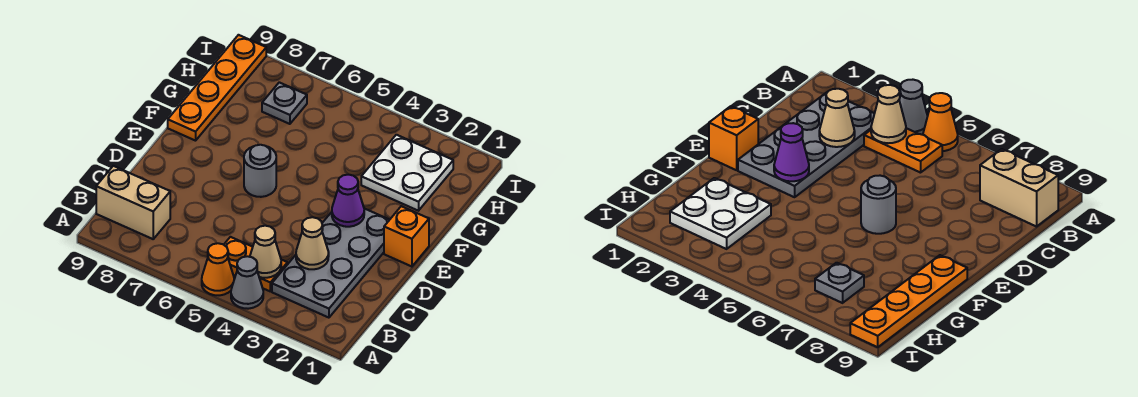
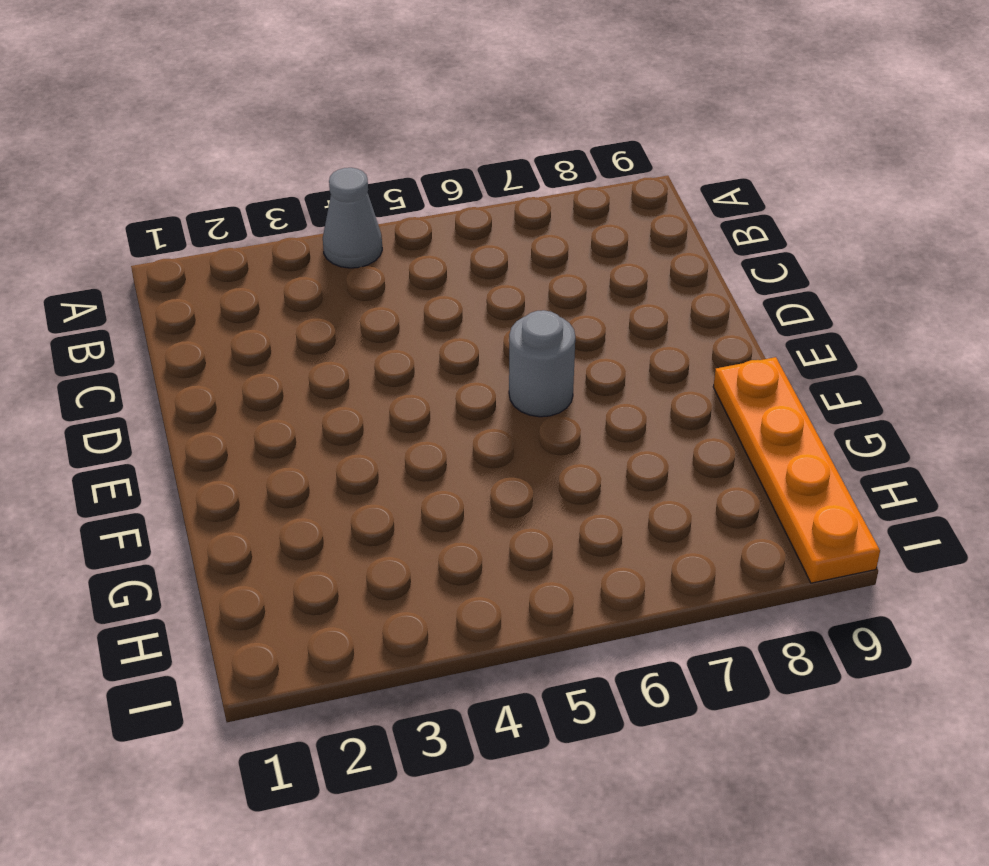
none -> orange 1x1 cone [202,243,234,295]
none -> grey 2x4 plate [272,208,389,318]
none -> orange 1x2 plate [224,237,288,291]

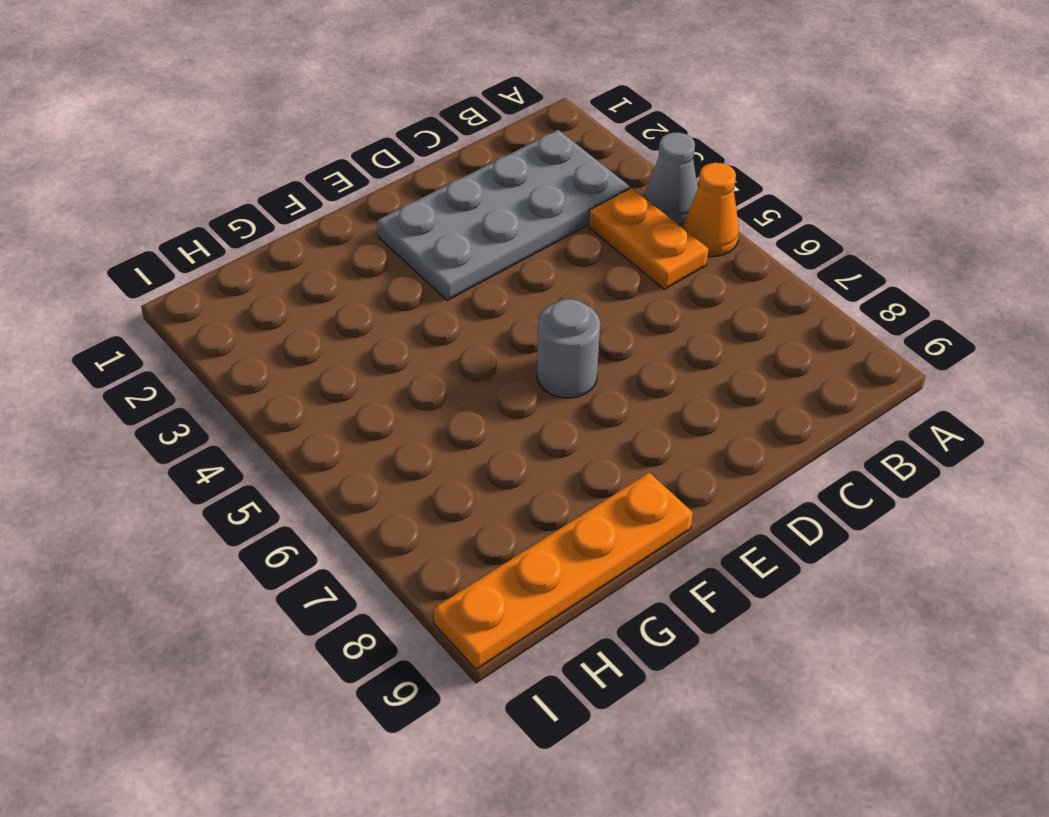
none -> tan 1x2 brick [96,166,170,239]
none -> orange 1x1 brick [384,206,429,267]
none -> white 2x2 plate [361,135,453,211]

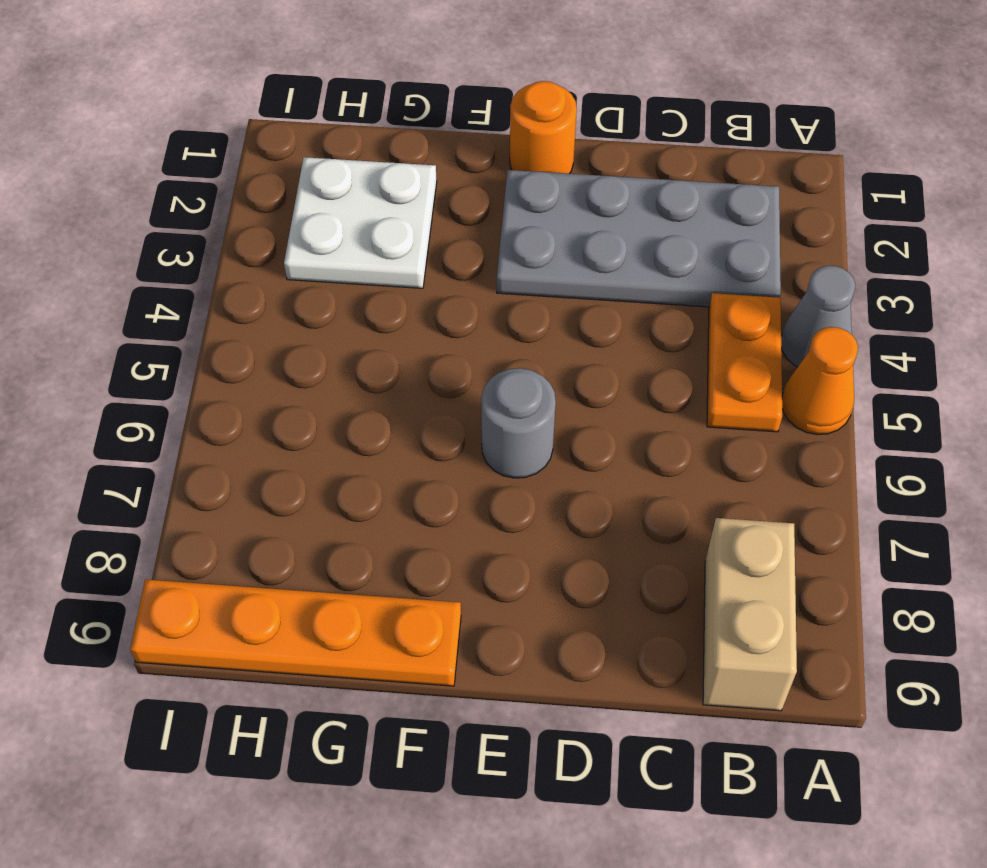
orange 1x1 round brick [510,81,577,174] -> orange 1x1 brick [384,206,429,267]
none -> grey 1x1 plate [262,82,307,124]
none -> tan 1x1 cone [250,226,281,278]
none -> tan 1x1 cone [296,217,329,269]

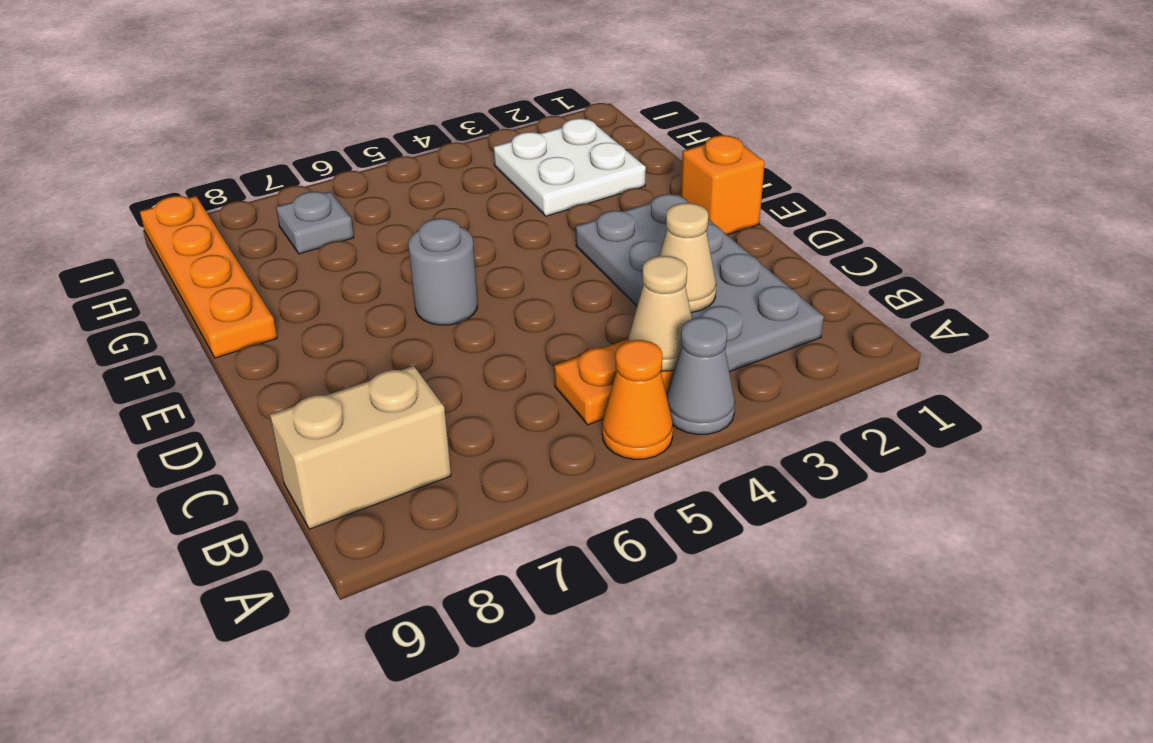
none -> purple 1x1 cone [332,175,364,227]

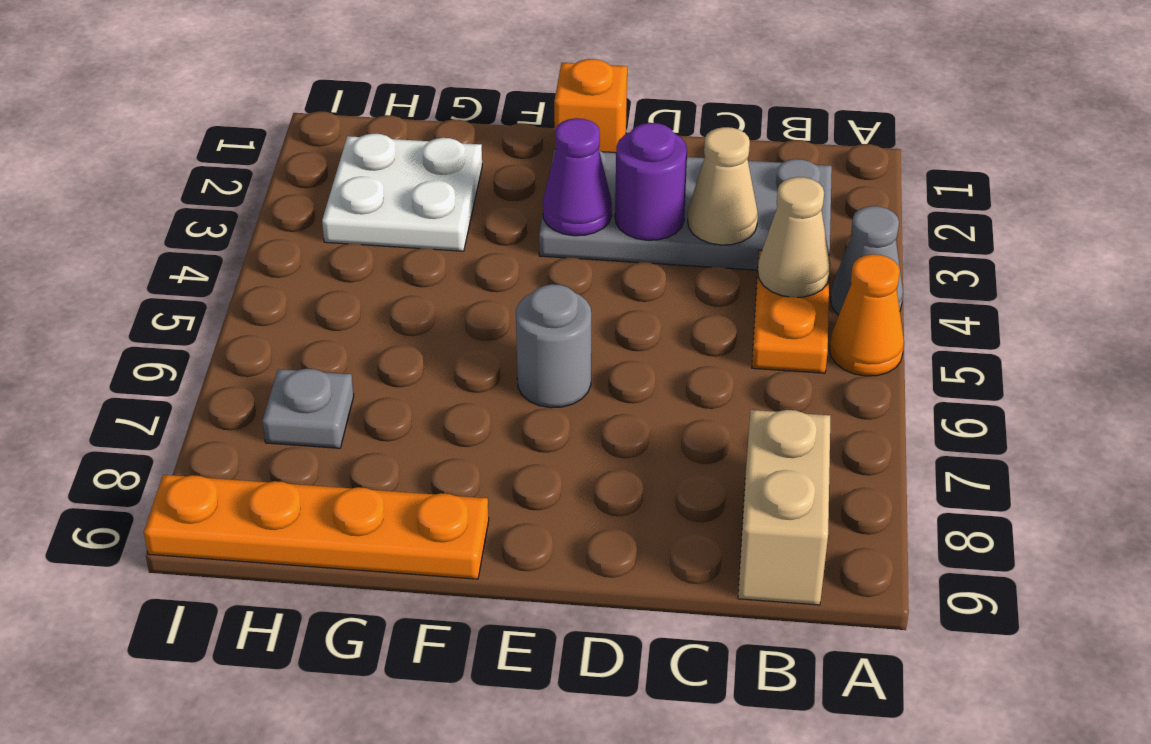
purple 1x1 round brick [615,123,687,240] -> none

